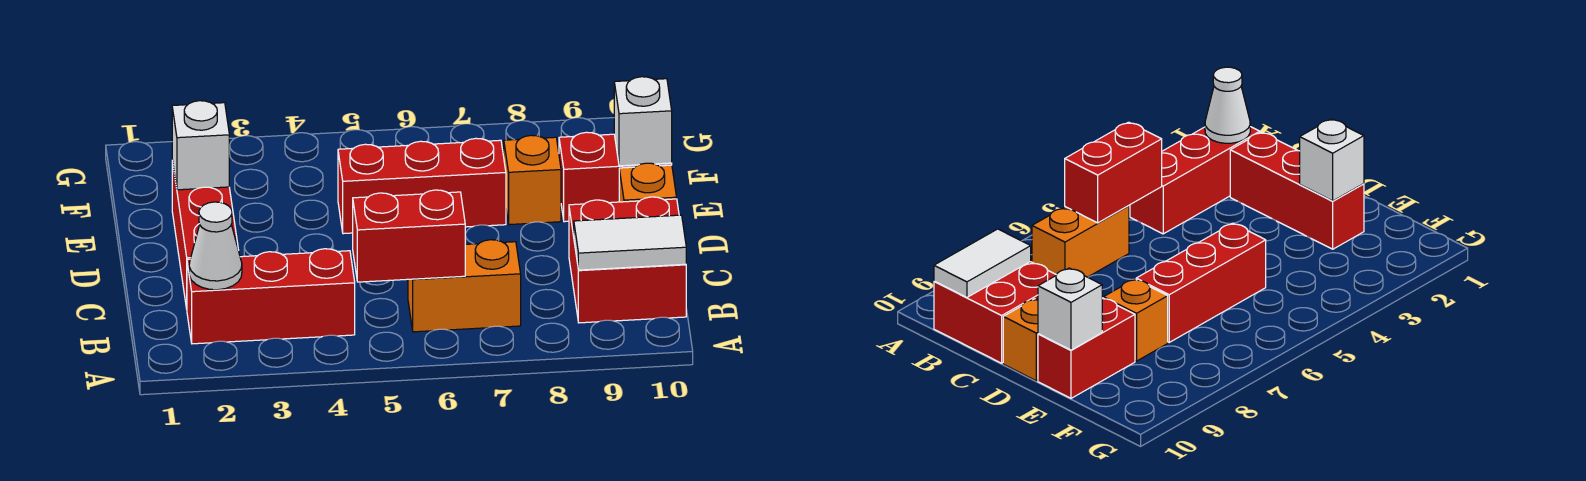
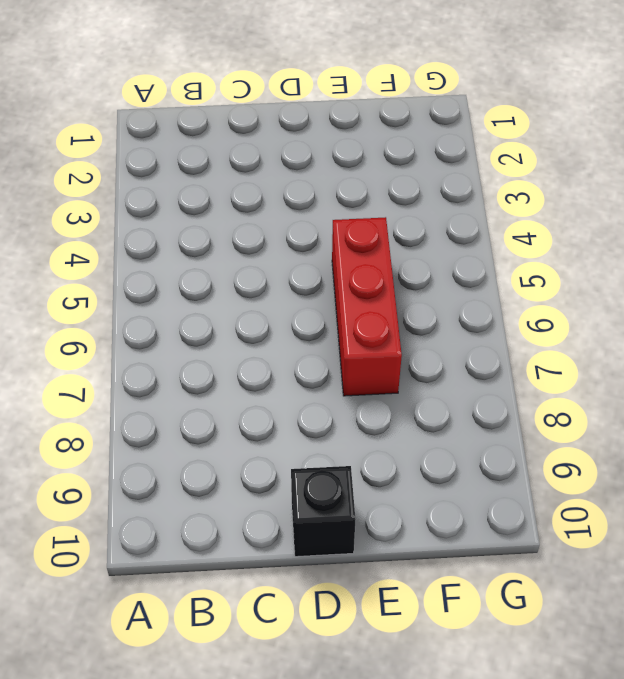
black 1x1 brick [291,466,355,557] -> orange 1x1 brick [619,163,677,202]
none -> red 1x3 brick [187,249,355,344]
none -> orange 1x2 brick [408,240,521,332]
none -> red 2x2 brick [569,197,686,323]

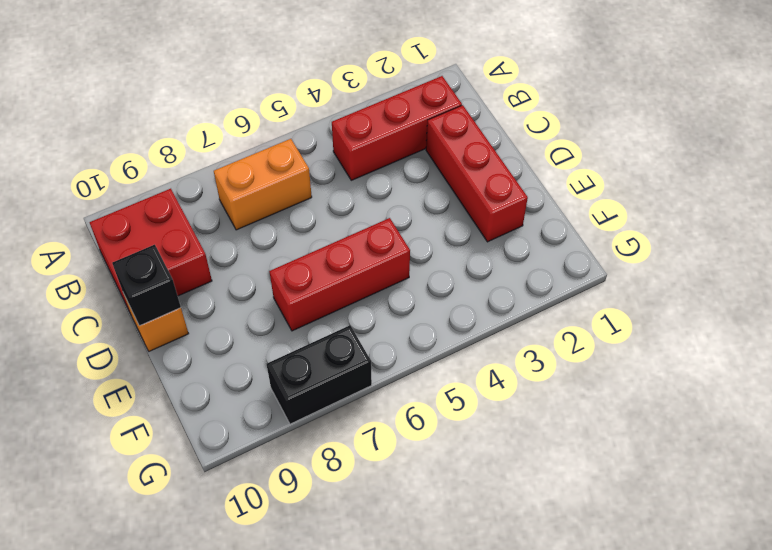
black 1x1 brick [112,245,181,326] -> none
black 1x2 brick [267,325,372,424] -> none
none -> orange 1x1 brick [504,135,561,225]
none -> red 1x2 brick [559,132,672,222]
none -> white 1x1 cone [189,202,242,290]

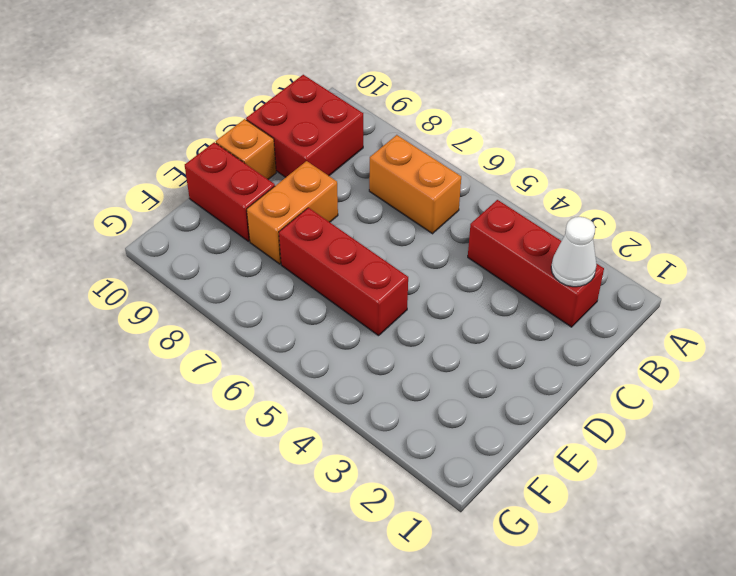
orange 1x2 brick [247,161,338,264] -> orange 1x1 brick [504,135,561,225]
none -> red 1x3 brick [172,161,238,309]
none -> red 1x2 brick [353,190,465,282]
none -> white 1x2 tile [574,215,686,270]

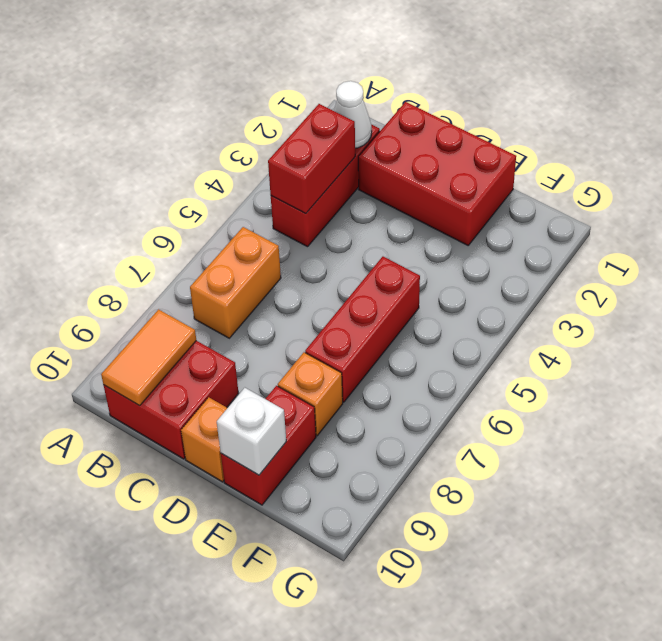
red 1x2 brick [268,104,355,214] -> red 1x2 brick moved to [353,190,465,282]
orange 1x2 tile [101,309,196,406] -> white 1x2 tile [574,215,686,270]
red 2x3 brick [358,102,516,245] -> red 1x3 brick [172,161,238,309]
none -> white 1x1 brick [172,101,229,190]

